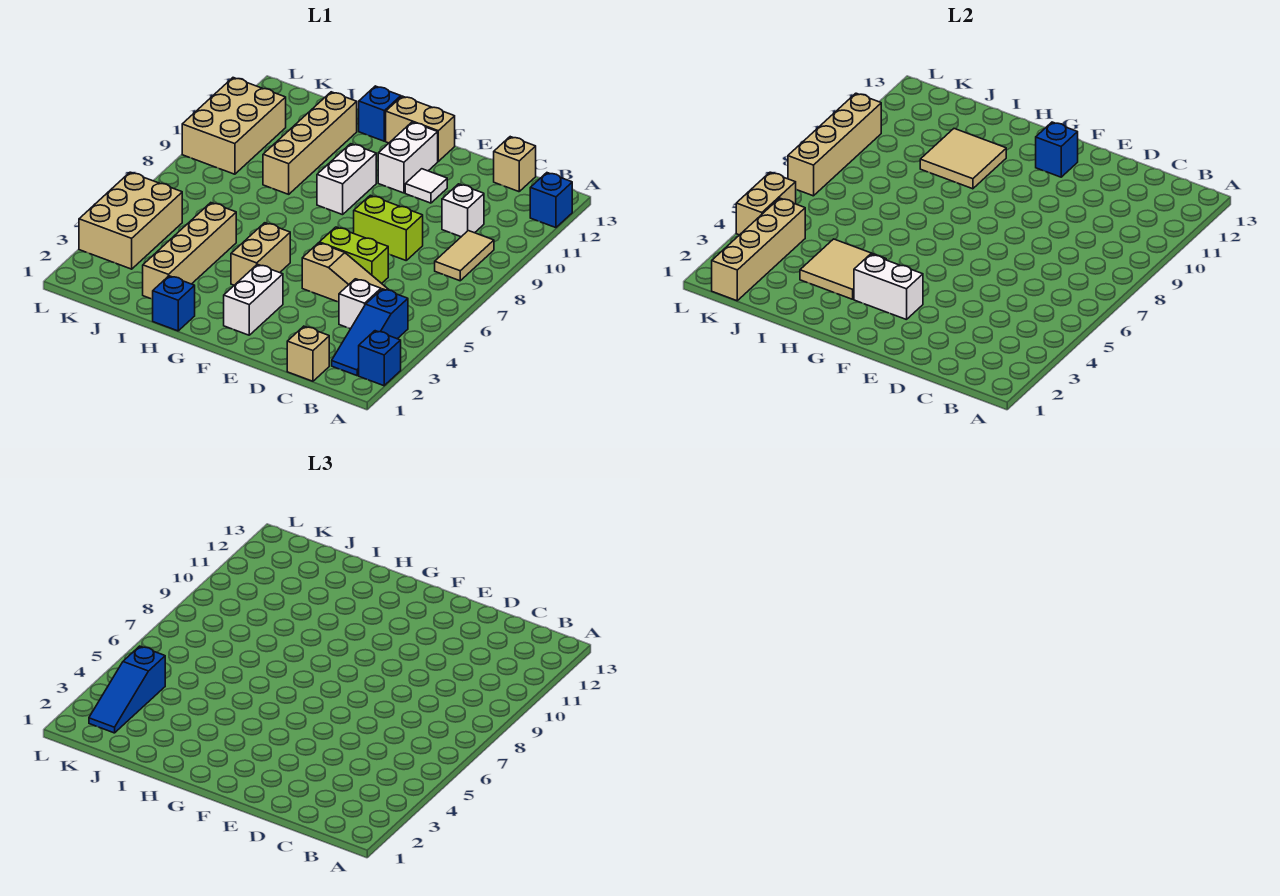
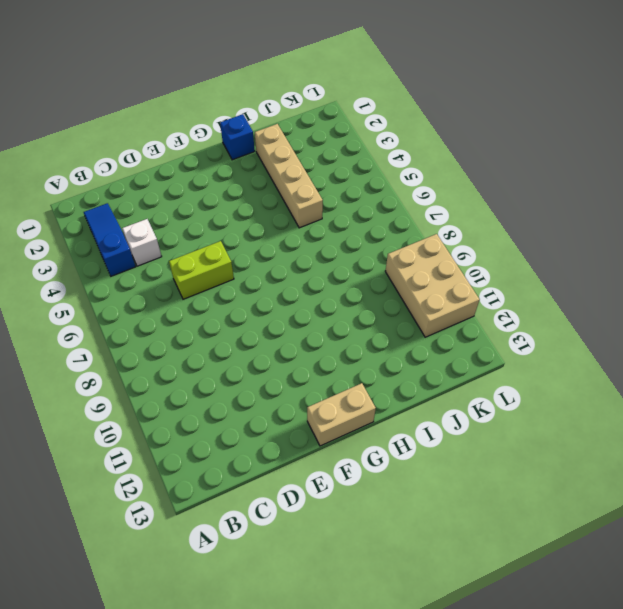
none -> blue 1x1 brick [359,331,401,386]
none -> blue 1x1 brick [530,173,572,228]
none -> tan 1x2 tile [435,231,494,281]
none -> tan 1x1 brick [287,326,329,381]

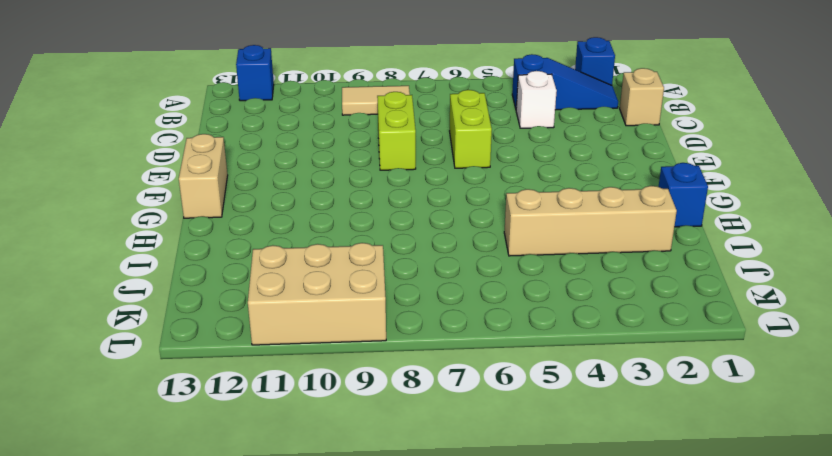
none -> tan 1x3 slope [302,243,389,302]
none -> white 1x1 brick [442,184,484,237]
none -> tan 1x1 brick [494,137,536,192]
none -> white 1x1 tile [405,169,447,203]

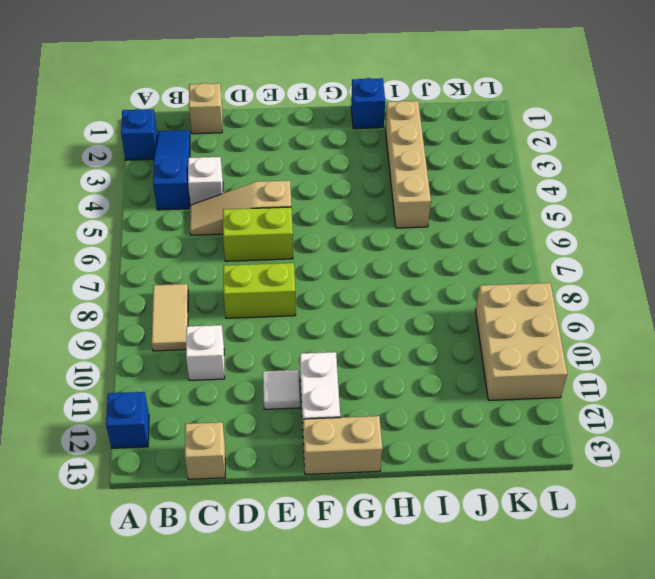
none -> white 1x2 brick [224,264,283,335]
none -> tan 1x2 brick [231,223,290,285]
none -> white 1x2 brick [317,144,376,215]
none -> blue 1x1 brick [359,86,401,141]

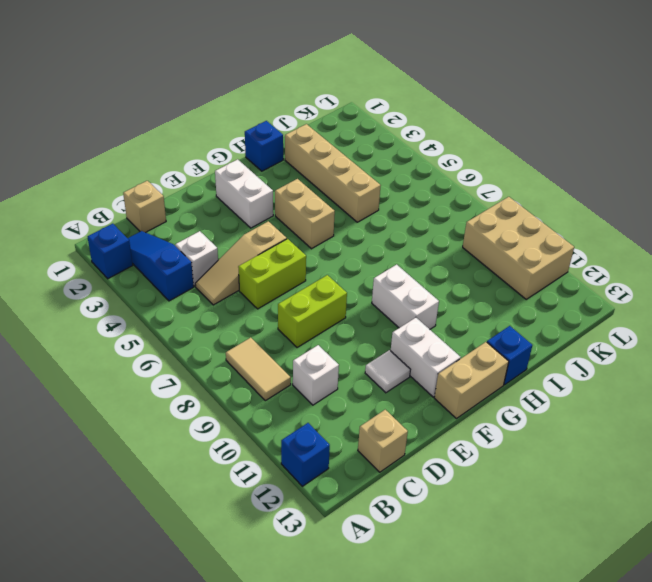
none -> tan 1x4 brick [263,92,357,194]
none -> tan 2x3 brick [79,172,182,269]
none -> white 1x2 brick [854,254,923,320]
none -> blue 1x1 brick [1036,122,1078,177]

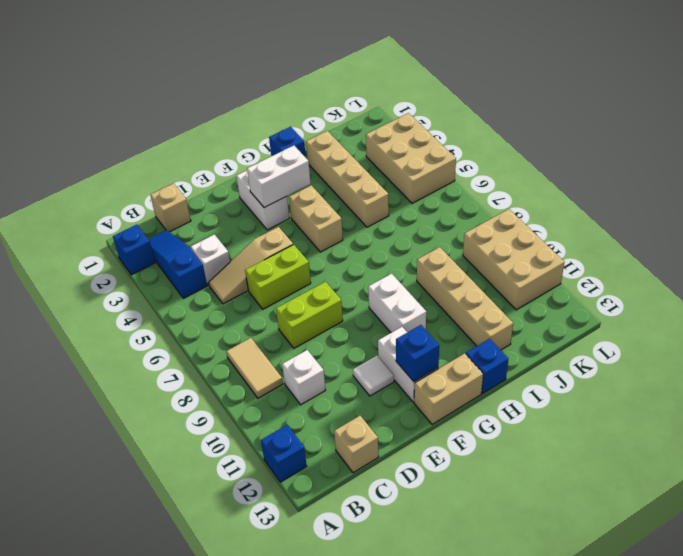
none -> tan 2x2 tile [800,239,886,299]
none -> tan 2x2 tile [920,129,1006,189]
none -> tan 1x4 brick [712,198,805,301]
none -> tan 1x2 brick [736,172,796,235]

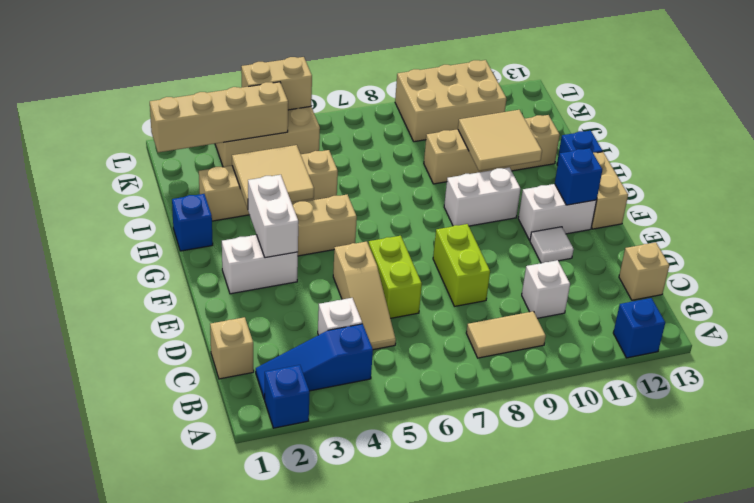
none -> tan 1x4 brick [788,93,881,196]
none -> blue 1x3 slope [89,646,165,733]

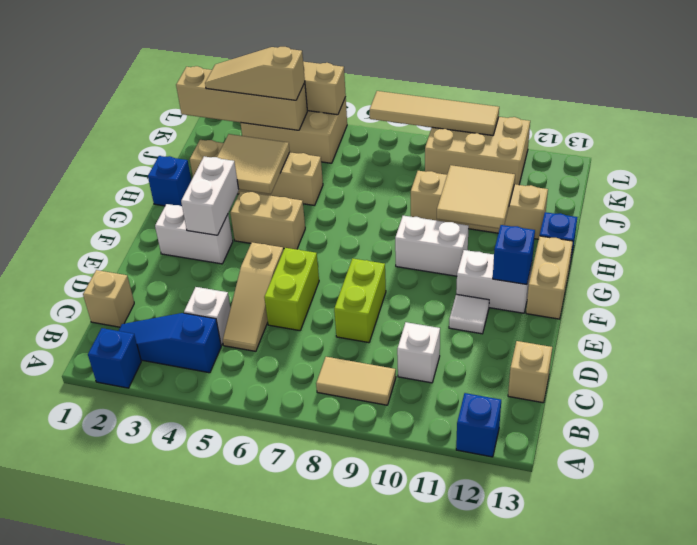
tan 1x3 slope [205,47,305,100] -> blue 1x3 slope [89,646,165,733]
tan 1x4 tile [370,91,499,136] -> tan 1x4 brick [788,93,881,196]

